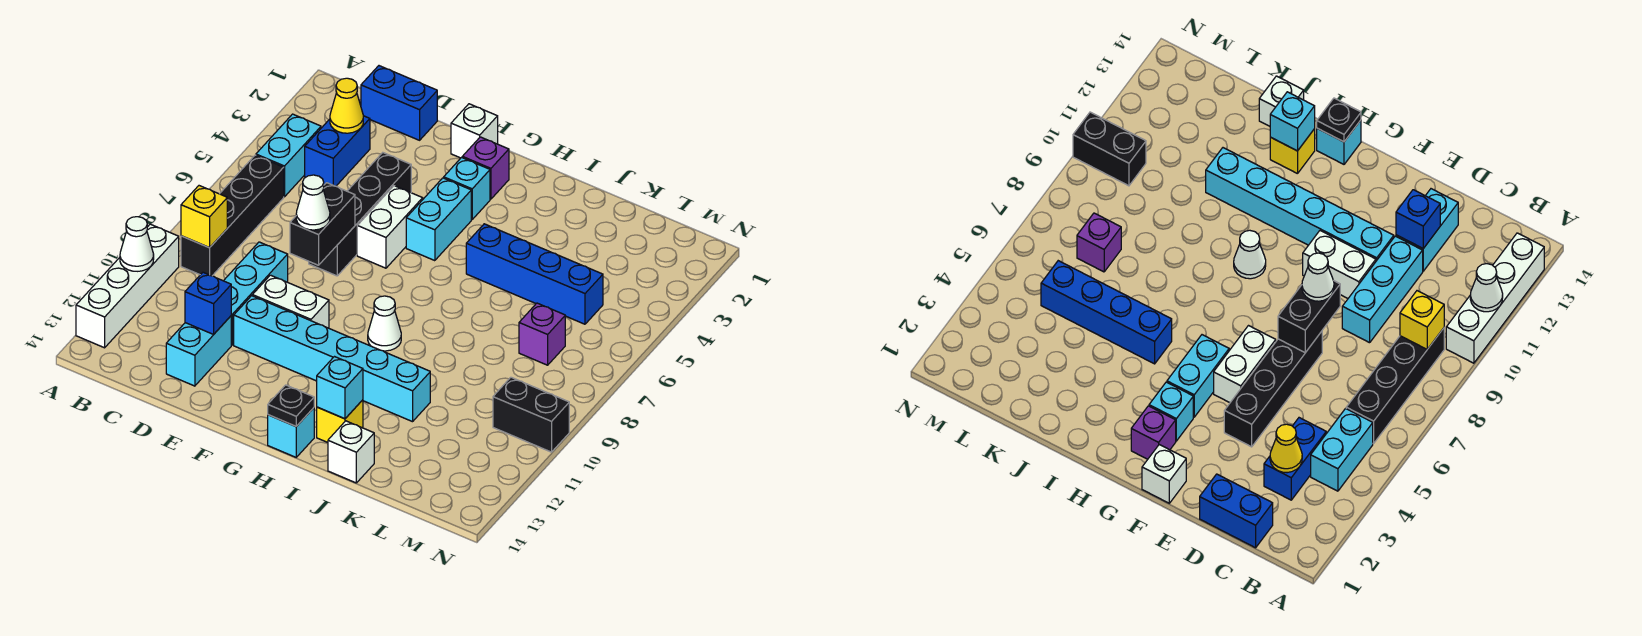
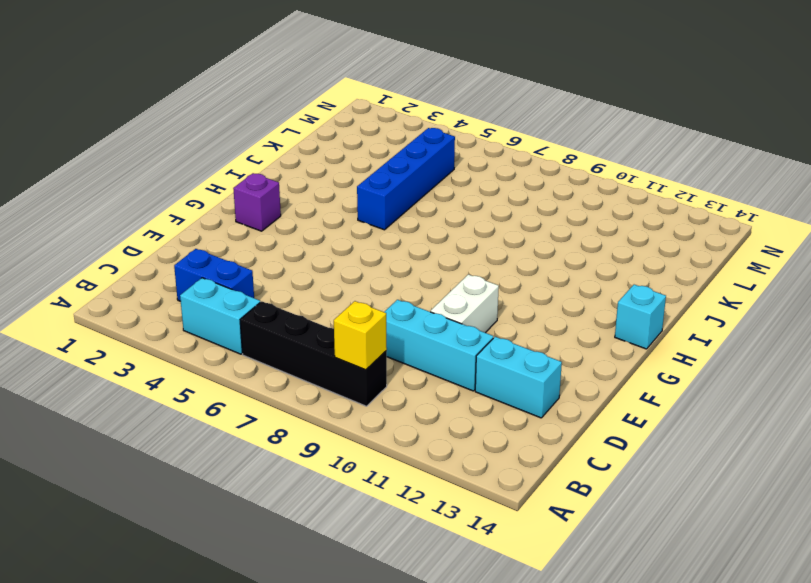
none -> white 1x4 brick [76,224,179,348]
none -> blue 1x2 brick [361,66,437,140]
none -> black 1x4 brick [309,153,411,276]
none -> cyan 1x6 brick [234,296,430,422]

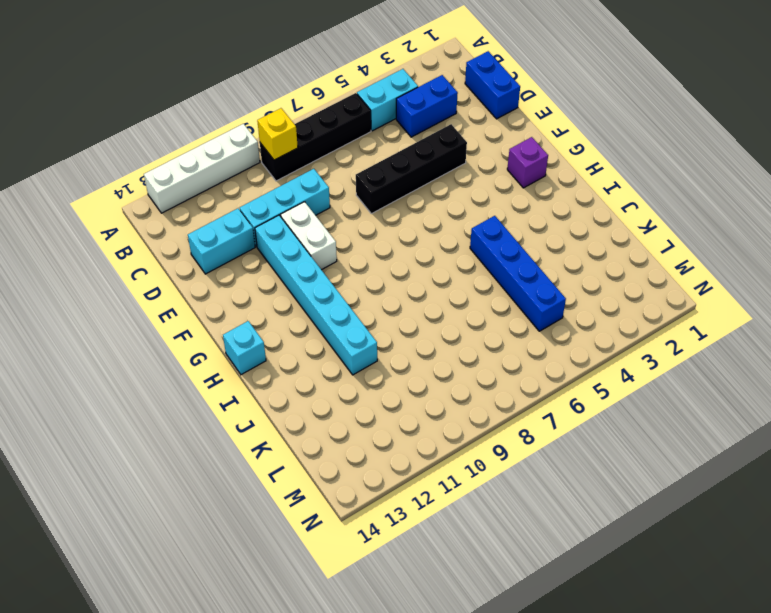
none -> white 1x1 brick [451,104,498,158]
none -> white 1x2 brick [357,186,423,268]
none -> cyan 1x1 brick [444,157,490,219]
none -> cyan 1x2 brick [406,178,471,261]

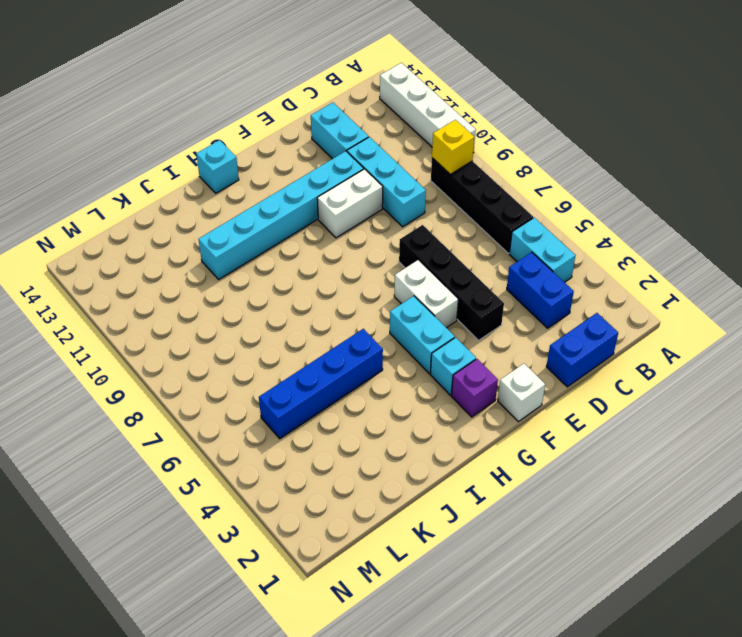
none -> white 1x1 cone [368,296,401,351]
none -> yellow 1x1 brick [317,400,363,442]
none -> white 1x1 brick [328,421,374,483]
none -> purple 1x1 brick [519,303,565,365]

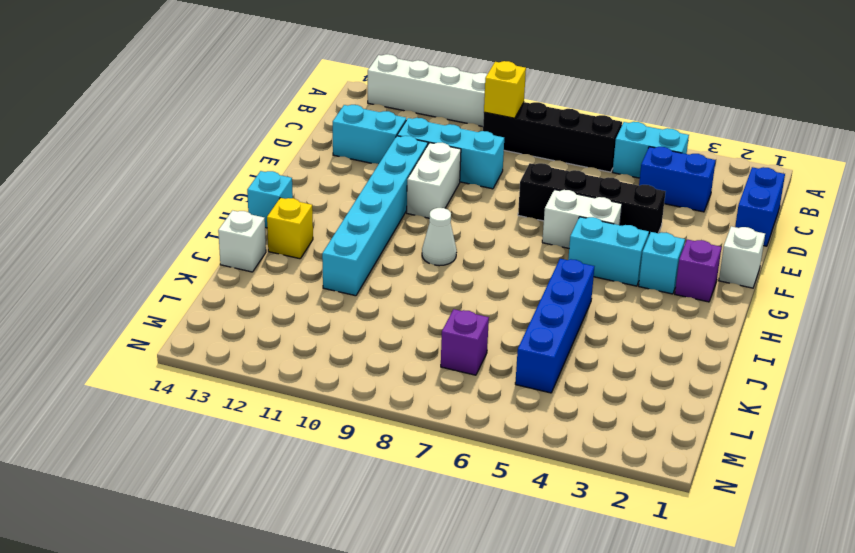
none -> black 1x2 brick [493,377,569,452]
none -> white 1x1 cone [120,217,154,271]
none -> yellow 1x1 cone [330,78,363,133]
none -> blue 1x1 brick [185,272,231,334]

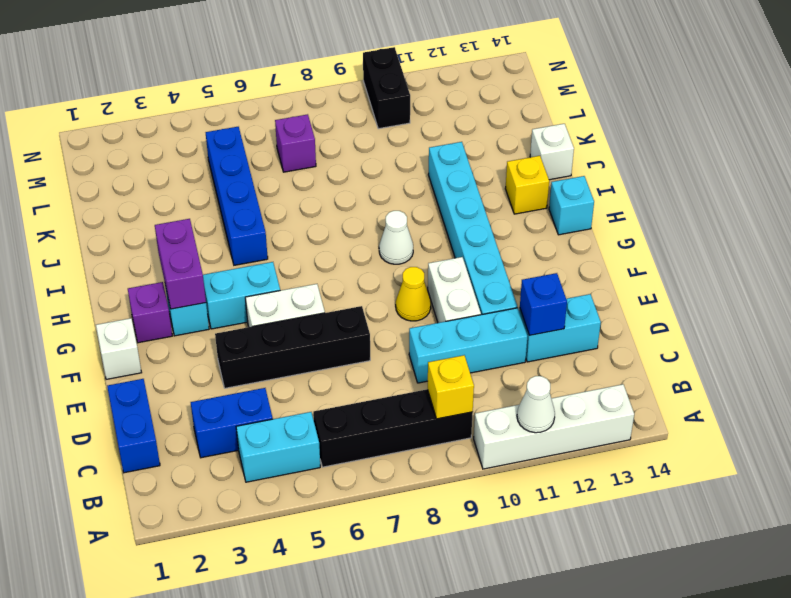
yellow 1x1 cone [396,267,431,321] -> yellow 1x1 cone moved to [330,78,363,133]
purple 1x2 brick [155,219,206,309] -> none
none -> black 1x2 brick [290,183,355,265]
none -> black 1x1 plate [268,385,314,426]
none -> cyan 1x1 brick [317,357,363,419]
none -> white 1x1 cone [296,175,330,230]

